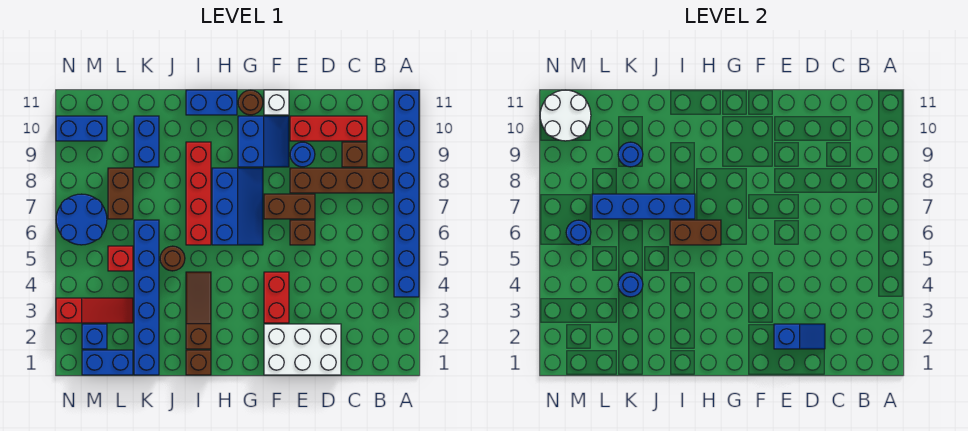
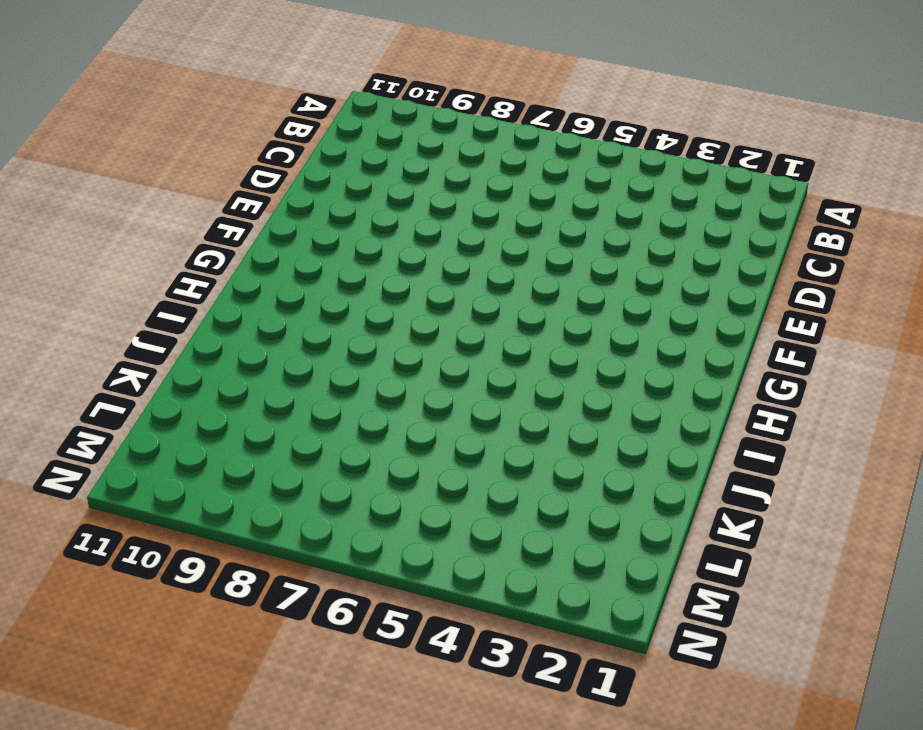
none -> blue 1x8 brick [394,90,419,297]
none -> brown 1x4 brick [290,168,393,193]
none -> brown 1x1 brick [342,142,367,167]
none -> red 1x3 brick [290,116,367,141]

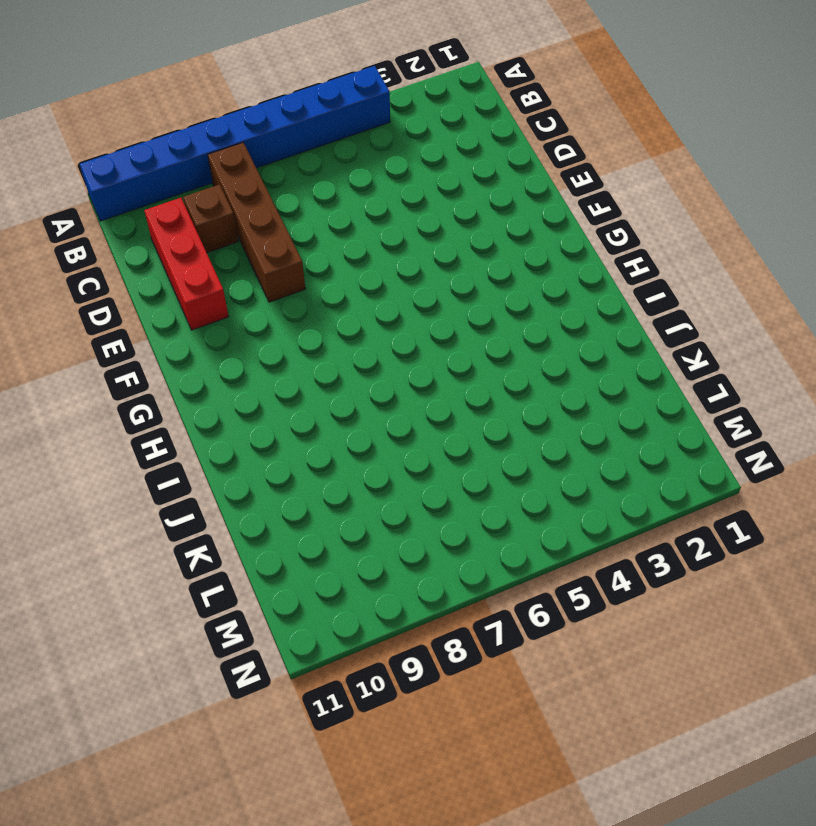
none -> white 2x3 brick [264,324,341,375]
none -> brown 1x1 brick [290,220,315,245]
none -> brown 1x2 brick [264,194,315,219]
none -> blue 1x1 round brick [290,142,315,167]

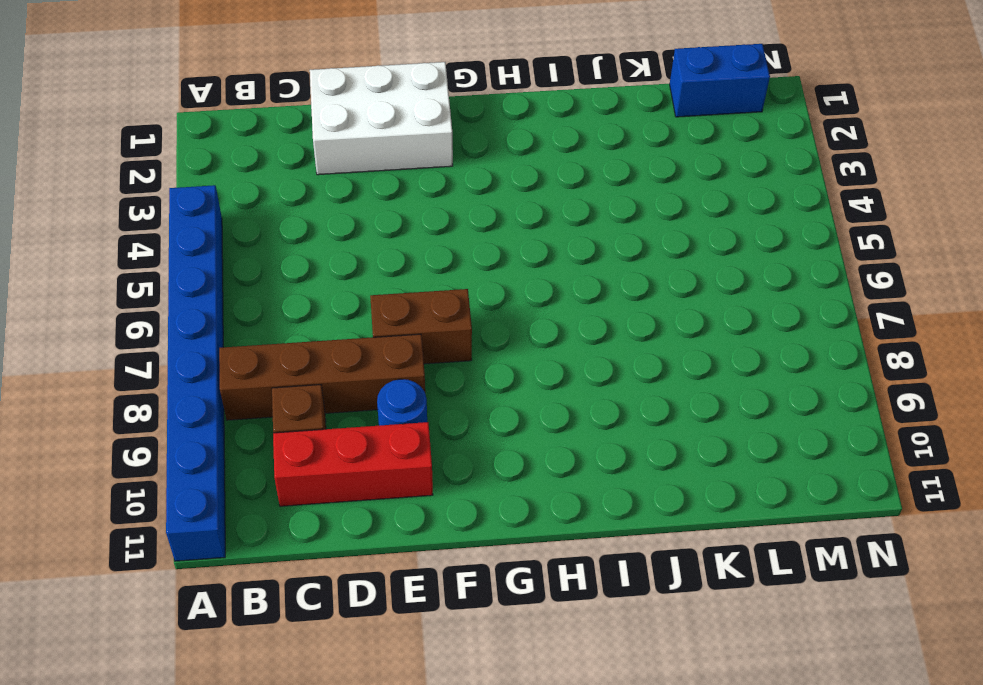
none -> brown 1x1 brick [290,220,315,245]
none -> red 1x2 brick [264,272,289,323]
none -> blue 2x2 slope [238,116,289,167]
none -> white 1x1 brick [264,90,289,115]

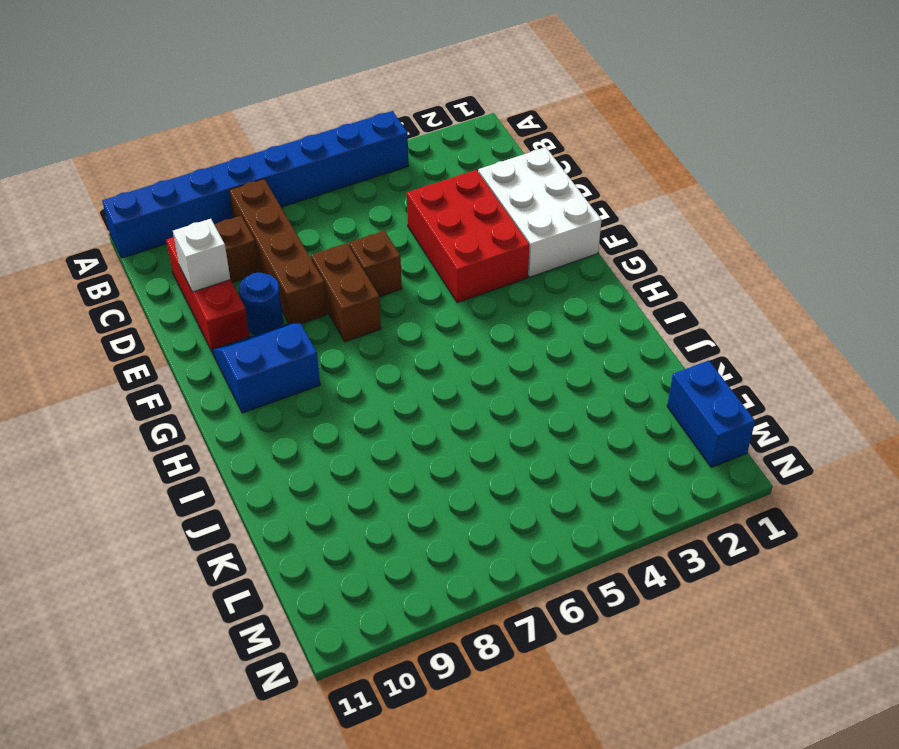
red 2x3 brick [407,170,530,302] -> red 1x2 brick [264,272,289,323]
white 1x1 brick [173,219,230,292] -> white 1x1 brick moved to [264,90,289,115]
none -> blue 2x3 slope [212,168,263,245]
none -> brown 1x1 round brick [238,90,263,115]
none -> blue 1x2 brick [186,90,237,115]
none -> brown 1x1 brick [186,350,211,375]

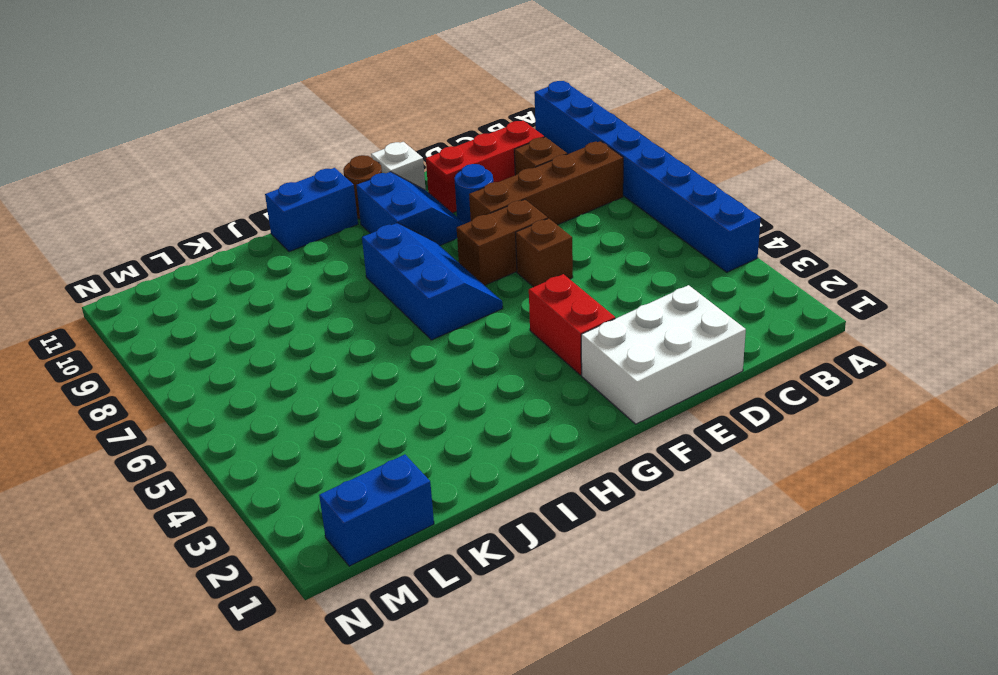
none -> brown 1x1 brick [186,350,211,375]
none -> brown 1x3 slope [186,272,211,349]
none -> red 1x4 brick [186,142,211,245]
none -> brown 1x1 round brick [160,246,185,271]

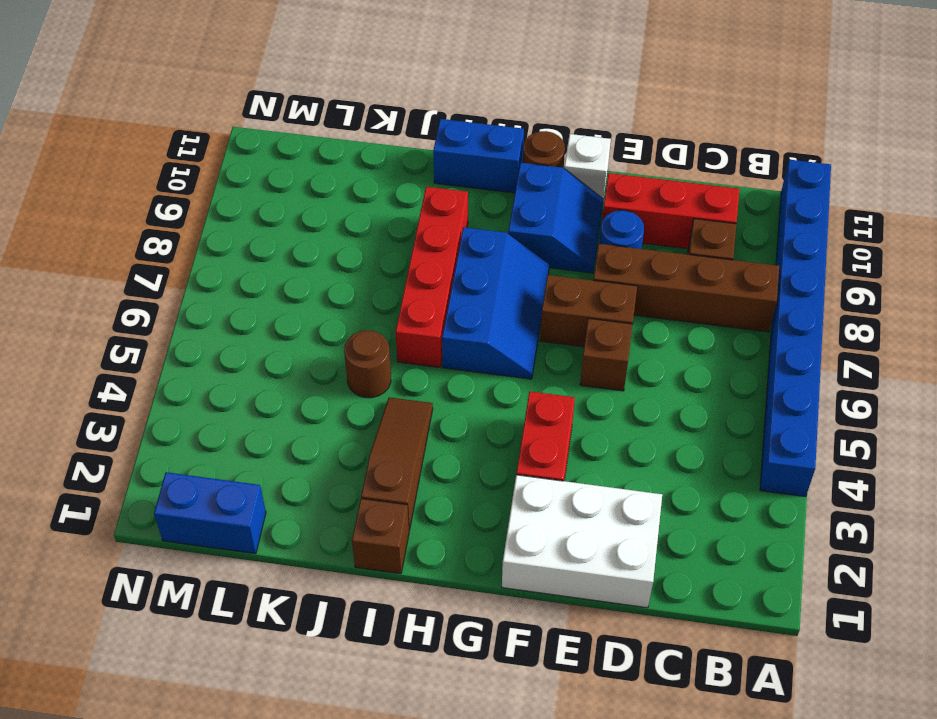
none -> blue 1x6 brick [134,220,159,375]
none -> blue 1x2 brick [134,116,159,167]
none -> red 1x3 slope [56,298,133,323]
none -> red 1x1 brick [108,246,133,271]

